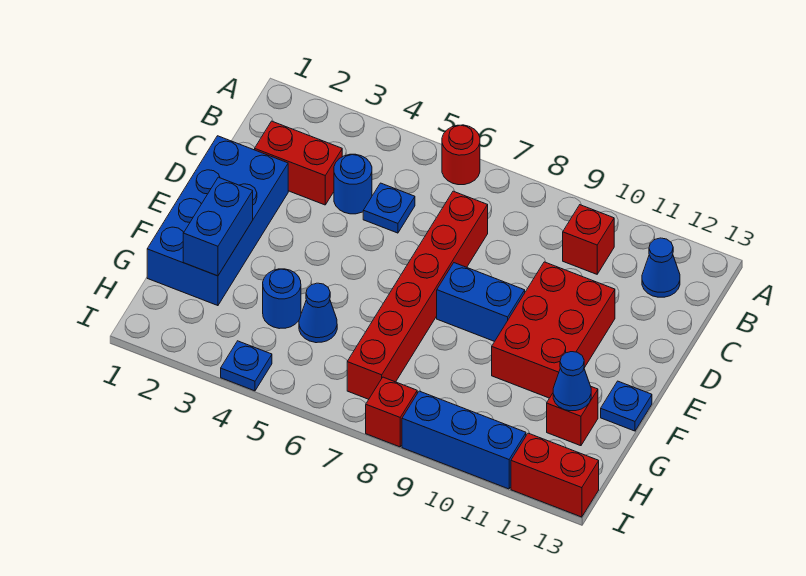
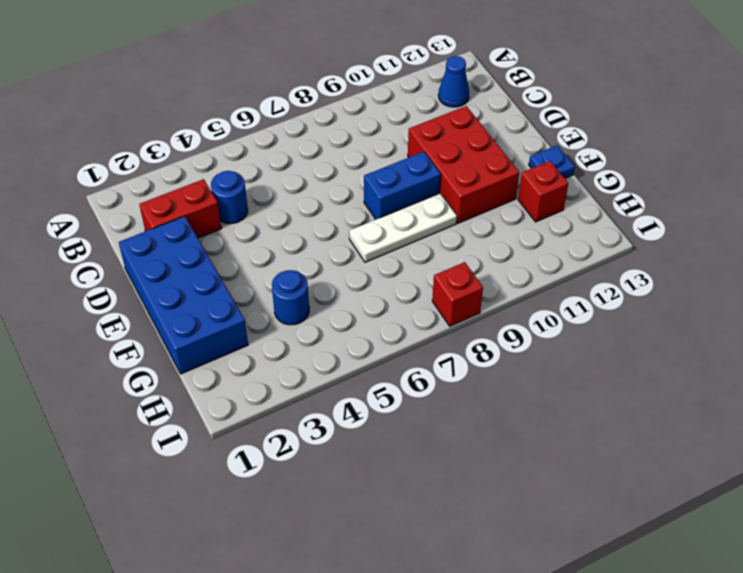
white 1x3 plate [349,193,457,262] -> red 1x6 brick [347,191,488,399]
none -> red 1x1 round brick [442,125,480,185]
none -> red 1x1 brick [563,205,614,274]
none -> blue 1x1 plate [363,183,415,233]

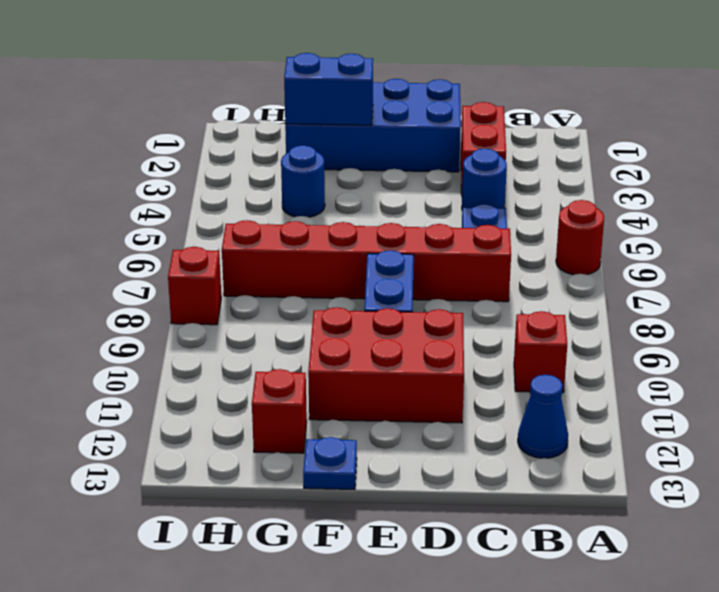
none -> blue 1x1 cone [299,283,337,343]
none -> blue 1x1 plate [221,341,272,391]
none -> blue 1x3 brick [402,391,526,489]

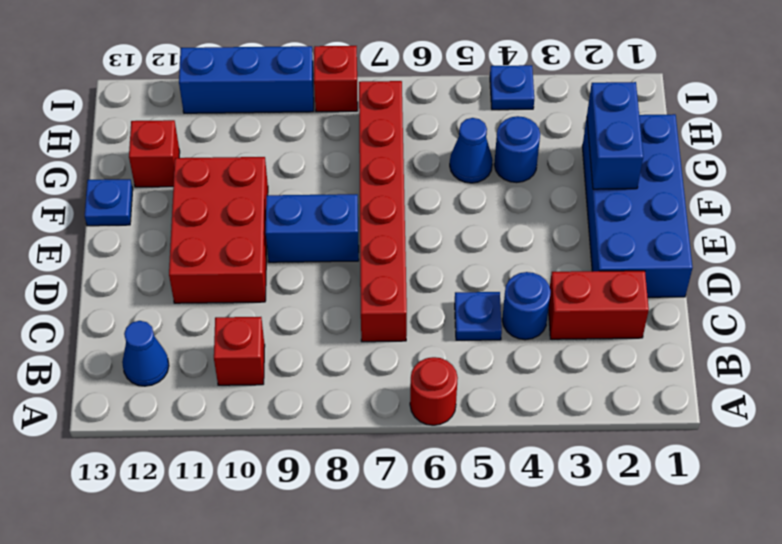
none -> red 1x2 brick [511,433,599,517]
none -> blue 1x1 cone [553,352,591,411]

